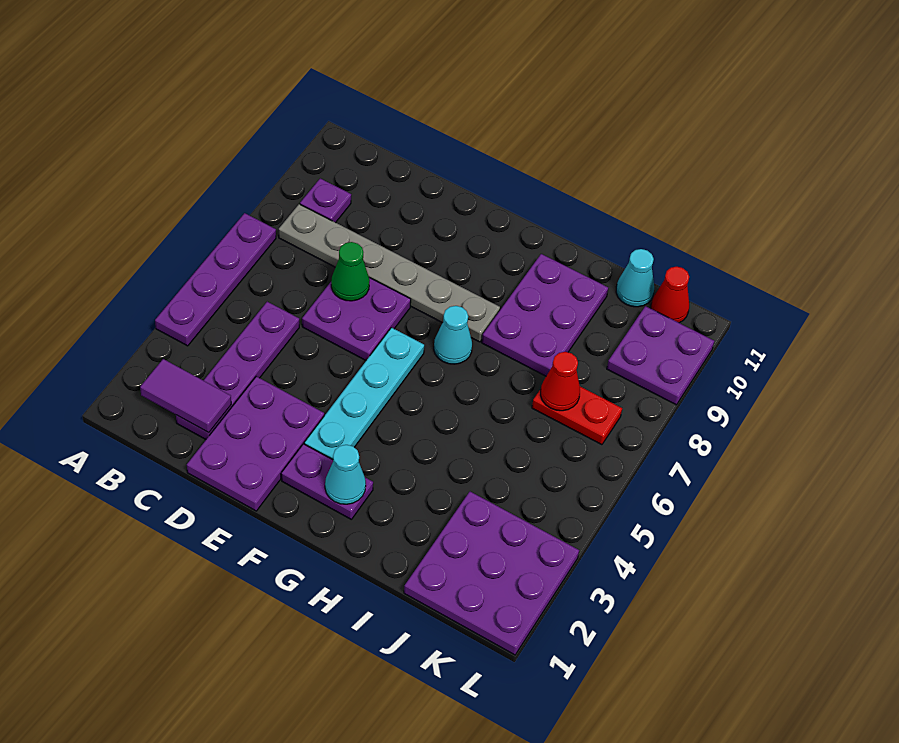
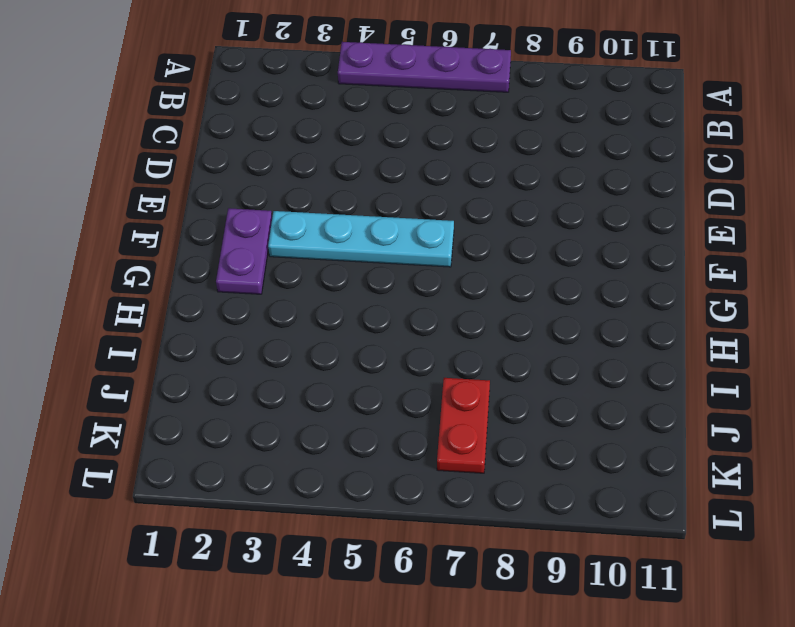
none -> grey 1x6 plate [279,204,500,342]
none -> purple 1x1 plate [300,178,351,223]
none -> purple 1x4 plate [176,302,299,439]

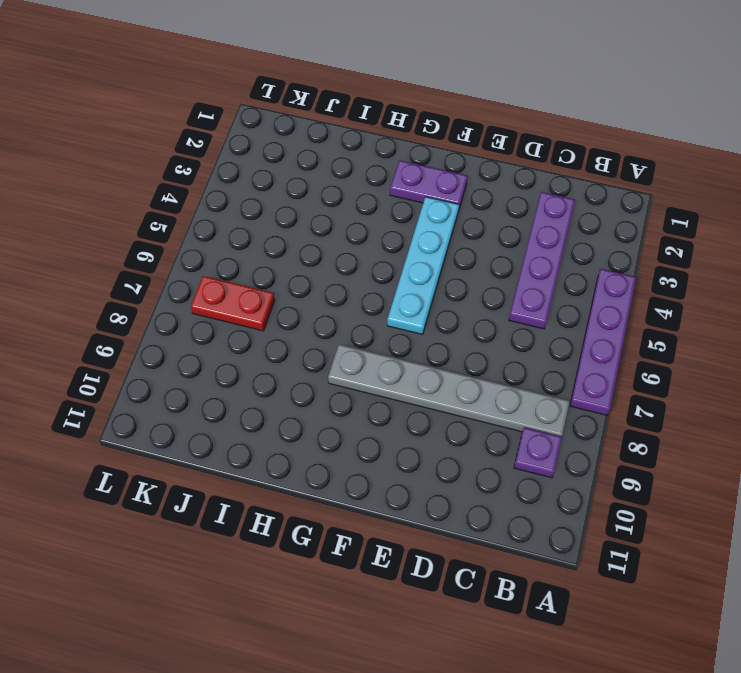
none -> purple 2x3 plate [187,376,324,511]
none -> purple 2x2 plate [302,278,411,360]
none -> cyan 1x1 cone [434,306,472,364]

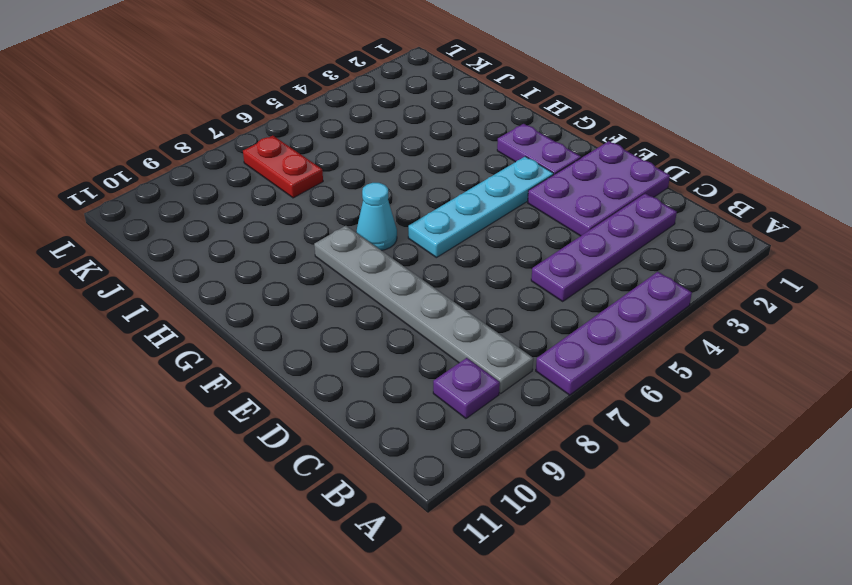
none -> purple 2x2 plate [302,278,411,360]
none -> purple 2x3 plate [482,254,608,376]
none -> purple 3x3 plate [404,492,579,655]

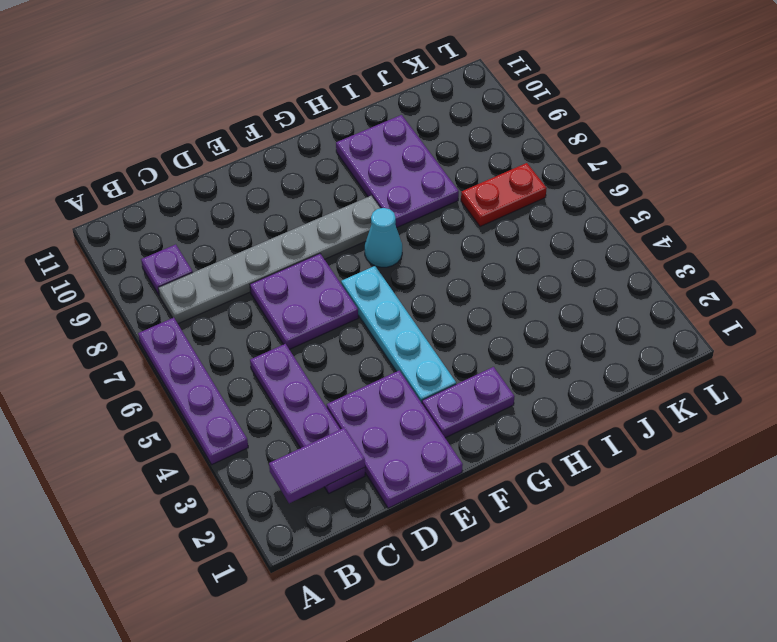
none -> purple 3x3 plate [404,492,579,655]
none -> cyan 1x1 cone [616,249,654,307]
none -> purple 2x2 plate [607,306,714,405]

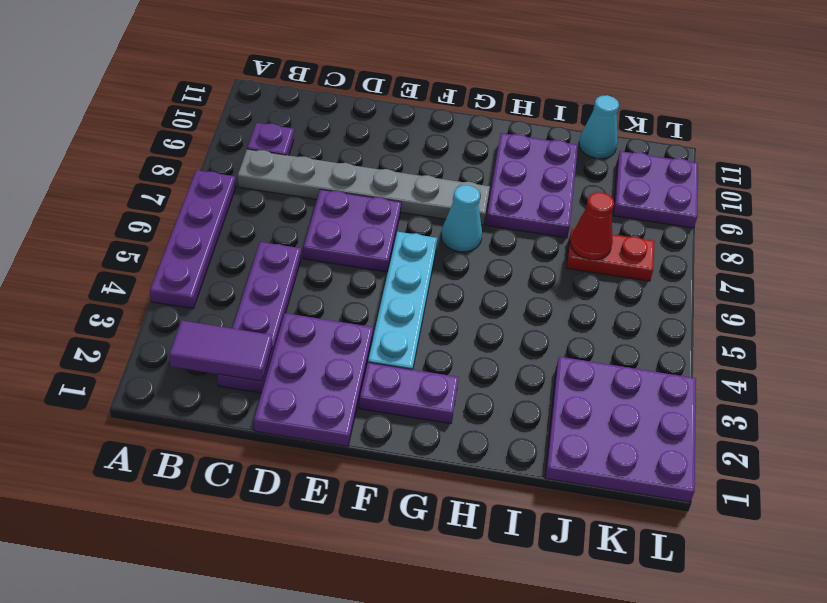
none -> red 1x1 cone [651,267,689,323]
none -> green 1x1 cone [331,242,370,301]
none -> cyan 1x1 cone [325,445,366,504]

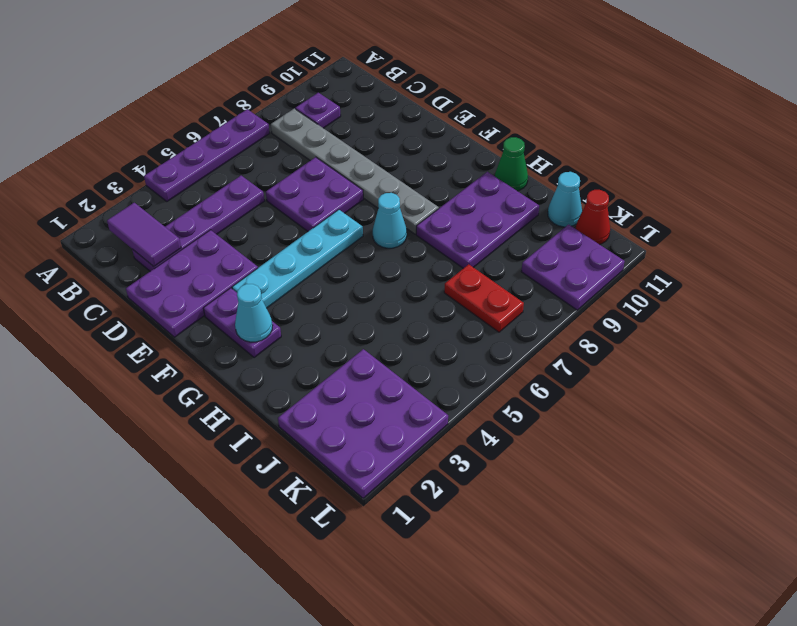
green 1x1 cone [495,137,528,191] -> green 1x1 cone moved to [331,242,370,301]
none -> red 1x1 cone [541,352,580,411]

